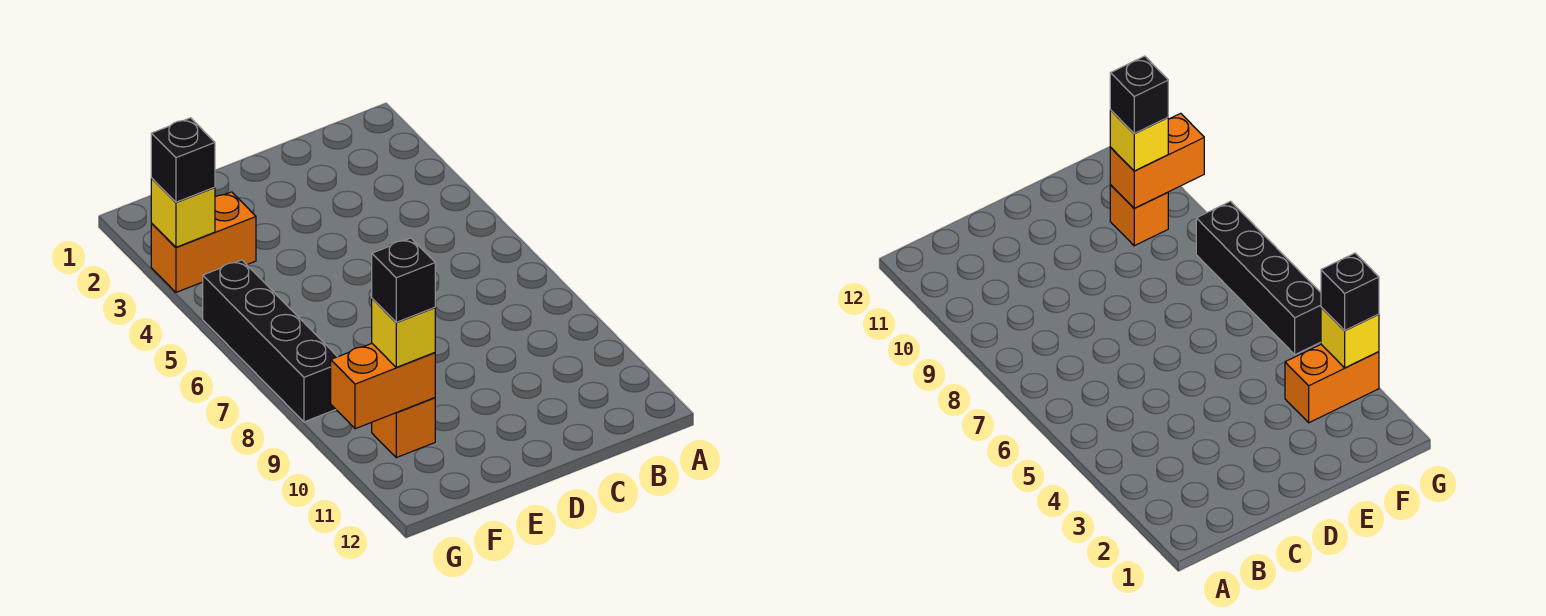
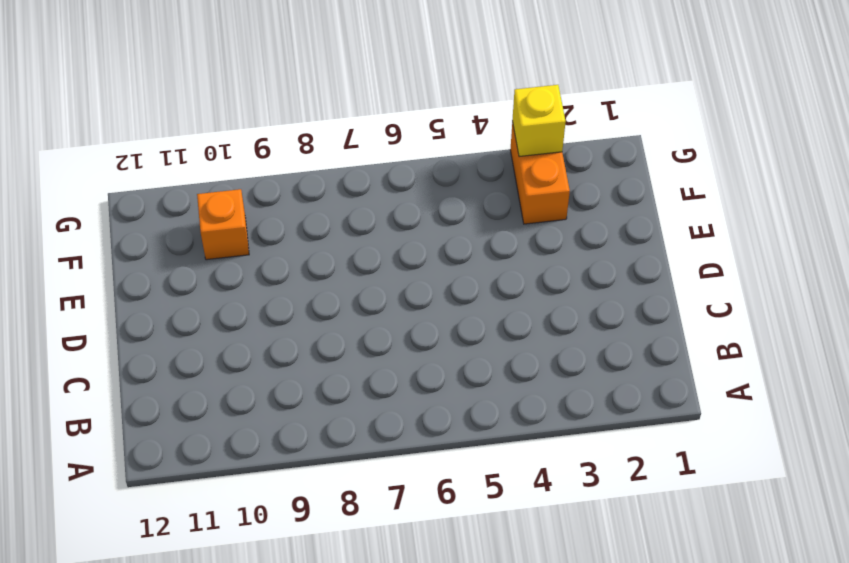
none -> black 1x4 brick [203,260,337,422]
none -> orange 1x2 brick [331,344,435,429]

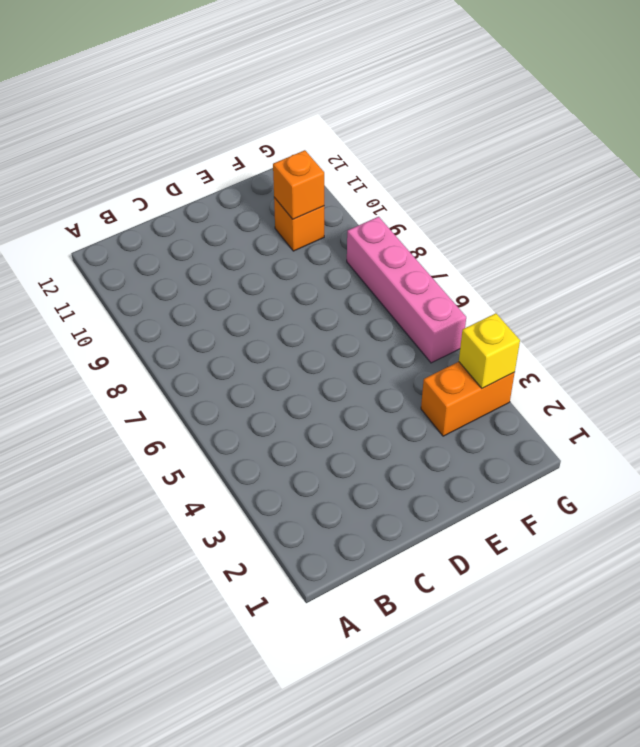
orange 1x1 brick [273,150,324,219] -> orange 1x2 brick [331,344,435,429]
pink 1x4 brick [347,217,466,363] -> black 1x4 brick [203,260,337,422]
none -> yellow 1x1 brick [372,299,435,368]
none -> black 1x1 brick [151,118,215,202]

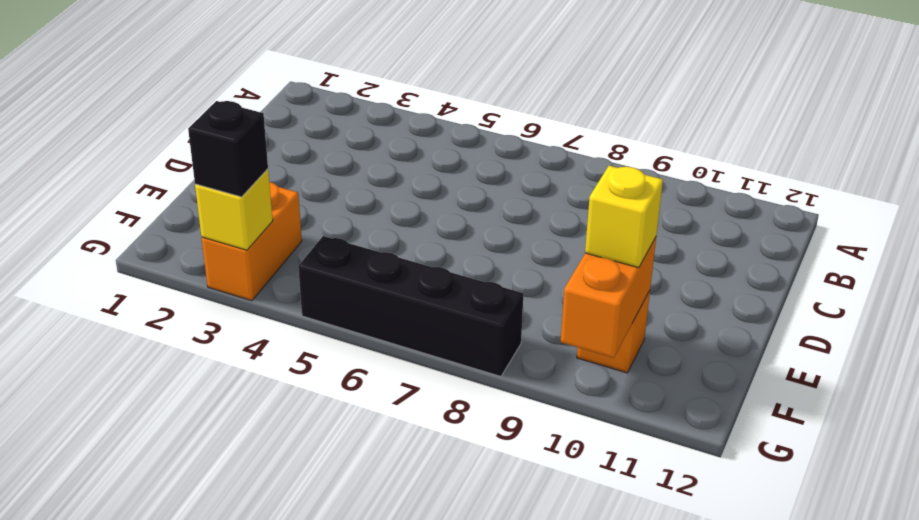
none -> black 1x1 brick [372,238,435,322]

